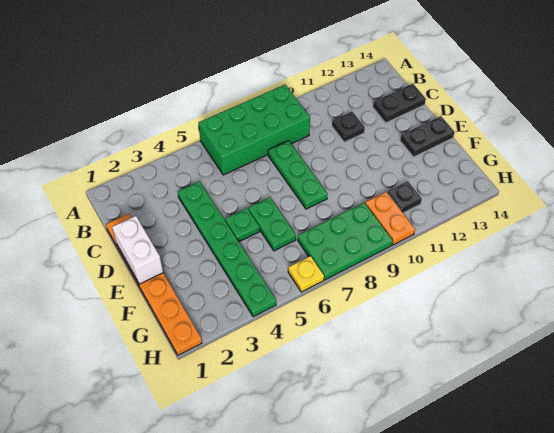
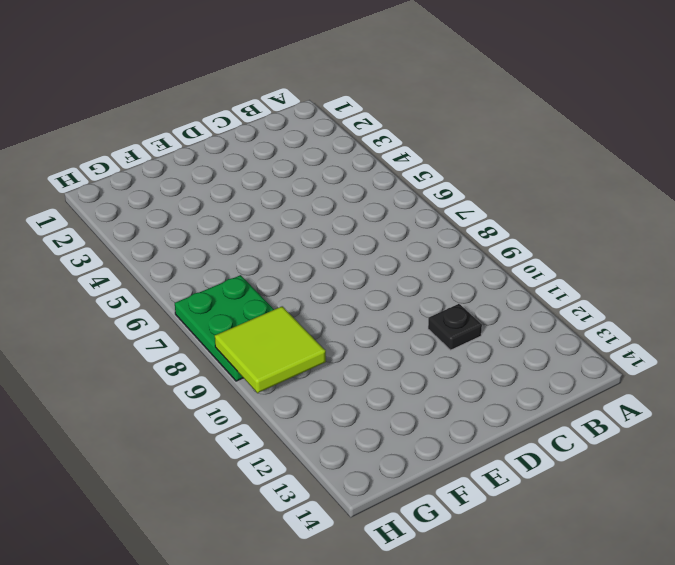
lime 2x2 tile [215,306,326,393] -> none
none -> green 2x4 brick [199,85,310,175]
none -> orange 1x6 plate [106,214,202,355]
none -> green 1x6 plate [177,181,276,317]

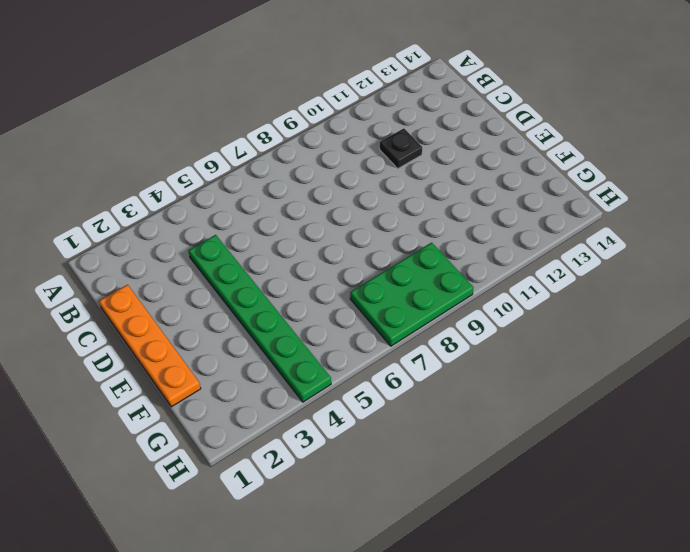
orange 1x4 plate [99,285,201,407] -> orange 1x6 plate [106,214,202,355]
none -> green 2x4 brick [199,85,310,175]
none -> green 1x3 plate [268,141,328,209]
none -> black 1x2 plate [373,84,426,123]

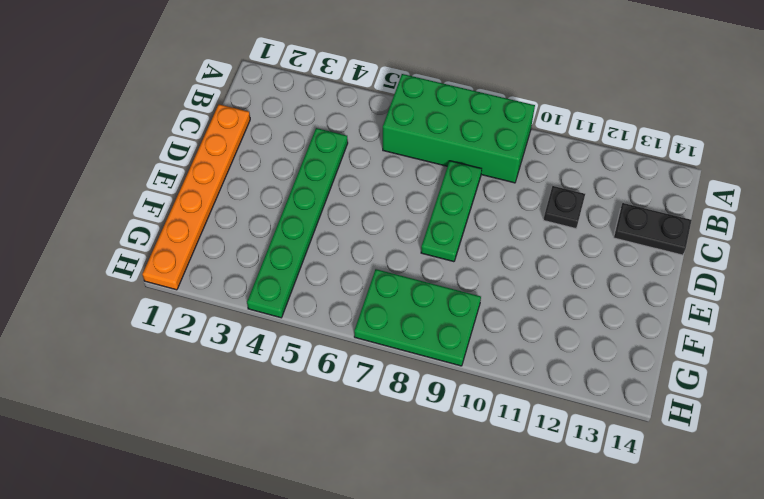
none -> green 1x1 plate [225,208,260,242]
none -> green 1x2 plate [248,197,296,251]
none -> black 1x2 plate [400,116,455,157]

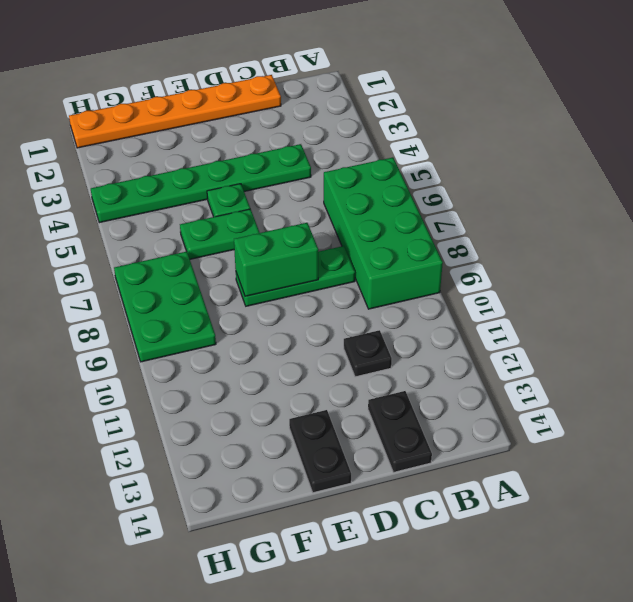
green 1x2 brick [234,223,318,296] -> none
none -> orange 1x2 plate [365,192,415,245]
none -> black 1x1 plate [387,181,422,213]
none -> yellow 1x1 plate [288,256,324,292]

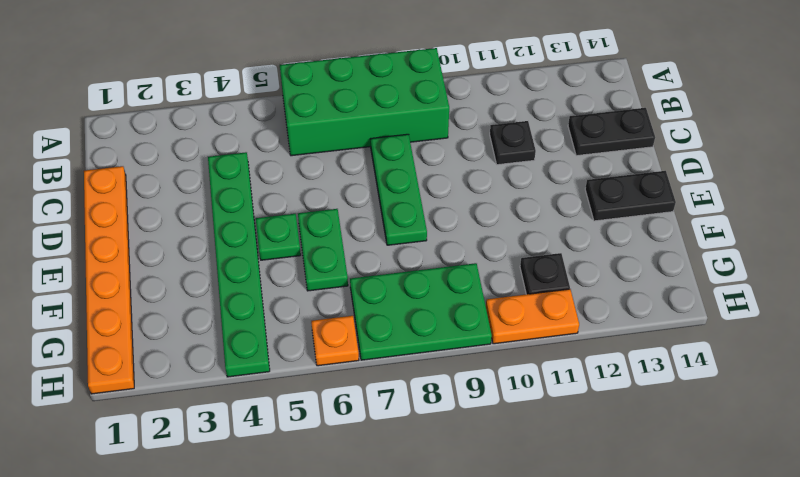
orange 1x1 plate [311,316,359,366] -> yellow 1x1 plate [288,256,324,292]
orange 1x2 plate [486,289,579,344] -> orange 1x2 plate turned to [365,192,415,245]
none -> white 1x2 brick [112,216,163,284]

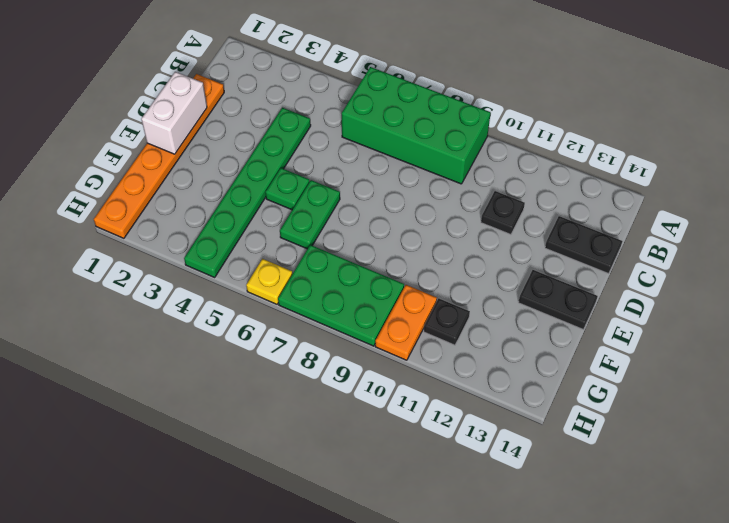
none -> green 1x3 plate [268,141,328,209]

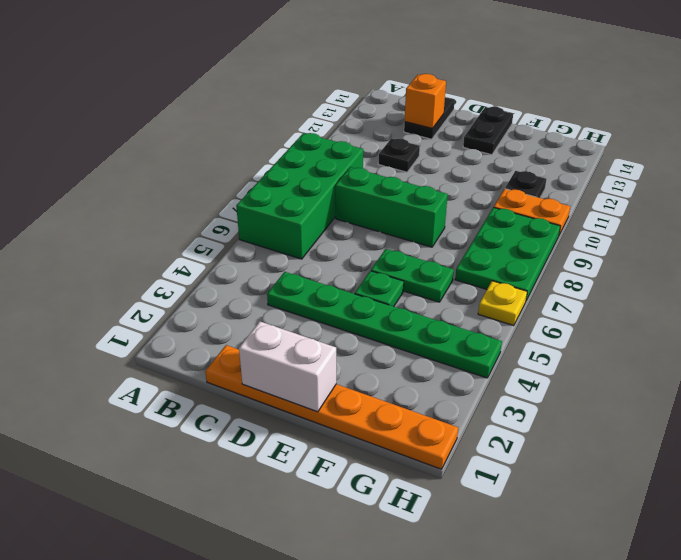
green 1x3 brick [335,167,448,247] -> green 1x3 plate [268,141,328,209]
orange 1x1 brick [405,74,446,129] -> none

